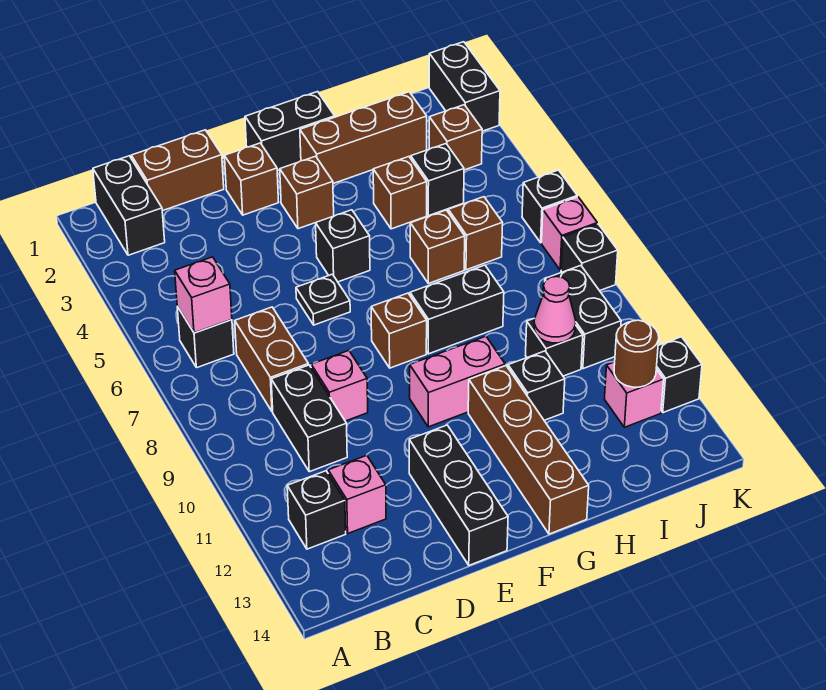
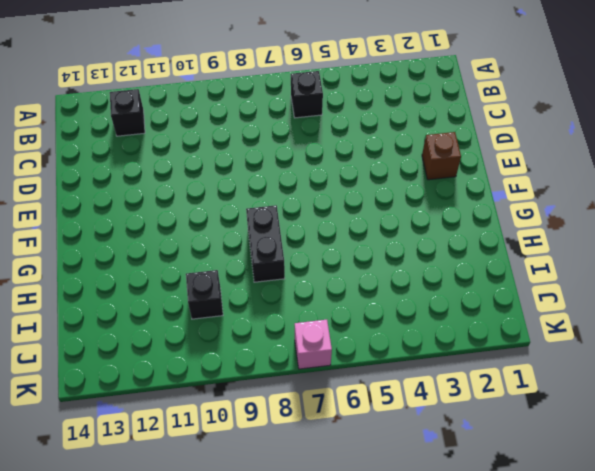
none -> black 1x2 brick [93,156,165,255]
none -> brown 1x2 brick [131,130,224,211]
none -> brown 1x2 brick [235,307,308,412]
none -> black 1x2 brick [271,365,347,472]

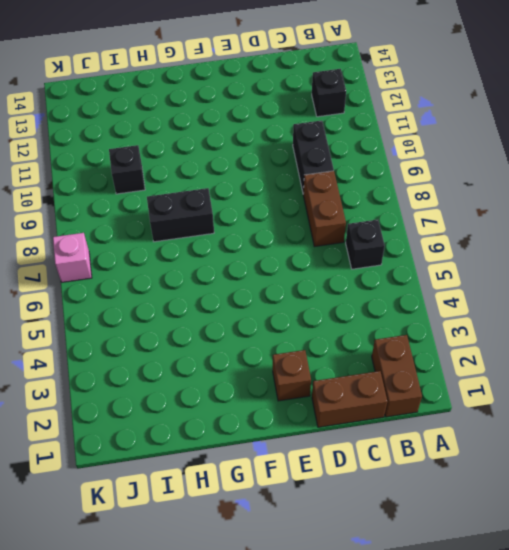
brown 1x2 brick [372,335,422,417] -> black 1x2 brick [93,156,165,255]
none -> pink 1x1 brick [328,455,386,533]
none -> pink 1x1 brick [311,351,368,421]
none -> black 1x1 plate [296,274,350,325]
none -> black 1x3 brick [409,425,508,565]

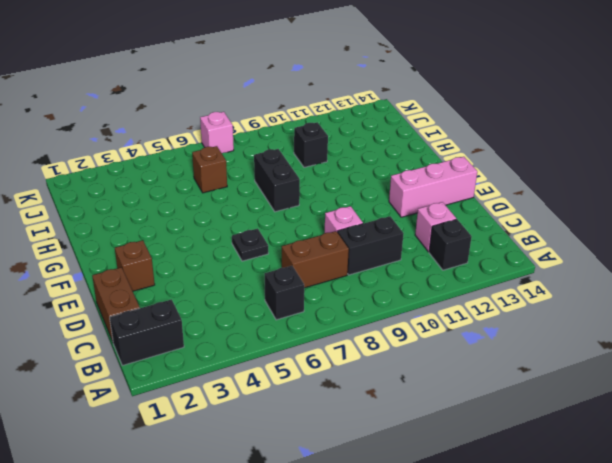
pink 1x3 brick [389,157,477,217] -> black 1x3 brick [409,425,508,565]
none -> black 1x2 brick [245,92,335,171]
none -> brown 1x1 brick [280,156,334,229]
none -> black 1x1 brick [316,210,370,282]
none -> brown 1x1 brick [371,293,427,368]

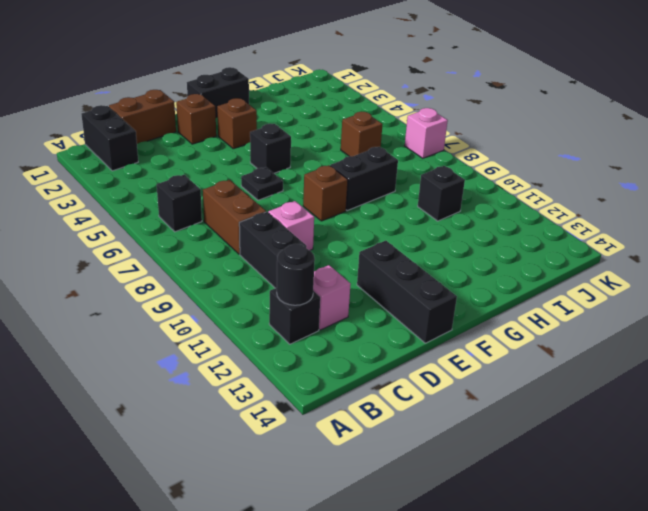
black 1x1 round brick [277,244,315,305] -> none
none -> pink 1x2 brick [410,336,505,427]
none -> brown 1x3 brick [300,92,427,184]
none -> brown 1x4 brick [468,366,589,534]
none -> brown 1x1 brick [373,157,427,229]

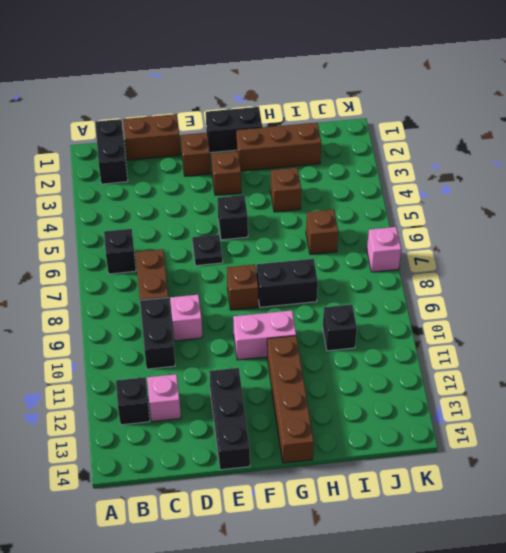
none -> brown 1x1 brick [410,210,465,283]
none -> black 1x1 brick [508,351,565,420]
none -> black 1x1 brick [411,144,464,216]
none -> brown 1x1 brick [429,105,482,170]

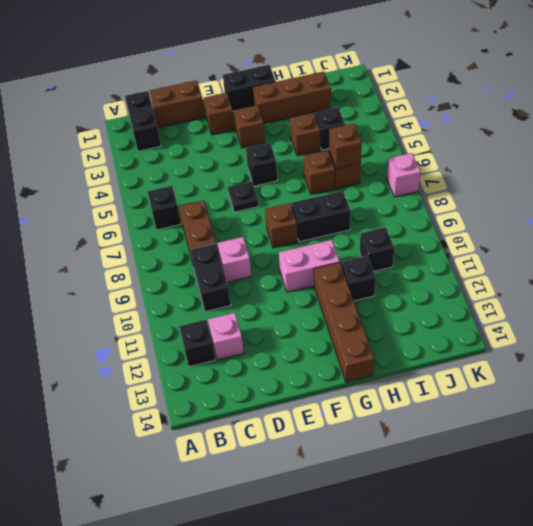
brown 1x1 brick [329,124,362,169] -> brown 1x1 brick moved to [429,105,482,170]
none -> black 1x3 brick [409,425,508,565]
none -> black 1x2 brick [545,266,621,369]
none -> pink 1x1 brick [605,362,664,427]
none -> black 1x2 brick [429,42,500,131]

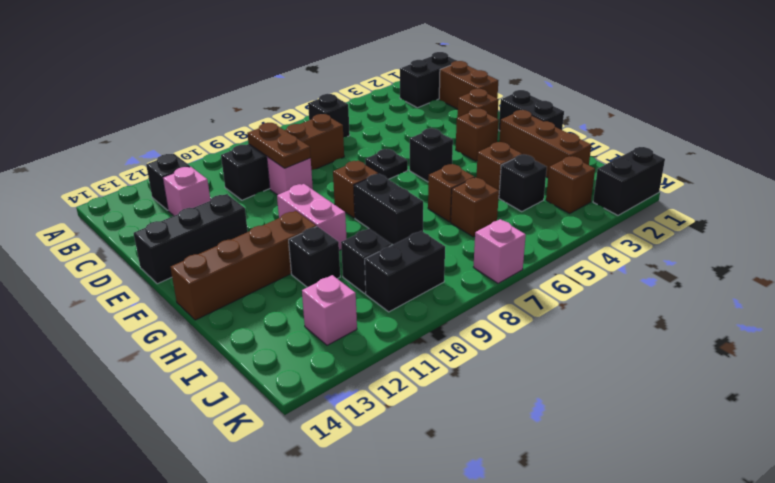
brown 1x2 plate [247,123,311,168] -> none
none -> black 1x1 brick [522,170,577,243]
none -> black 1x1 brick [561,224,618,291]
none -> black 1x1 brick [656,337,702,413]
none -> pink 1x1 brick [175,257,232,333]

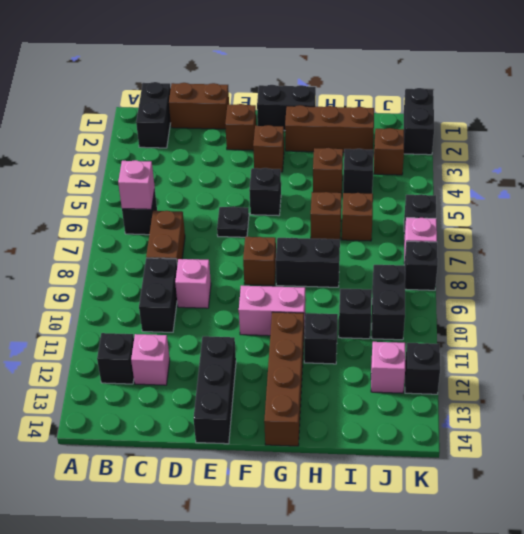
none -> pink 1x1 cone [534,277,576,343]
none -> brown 1x1 round brick [614,320,659,387]

